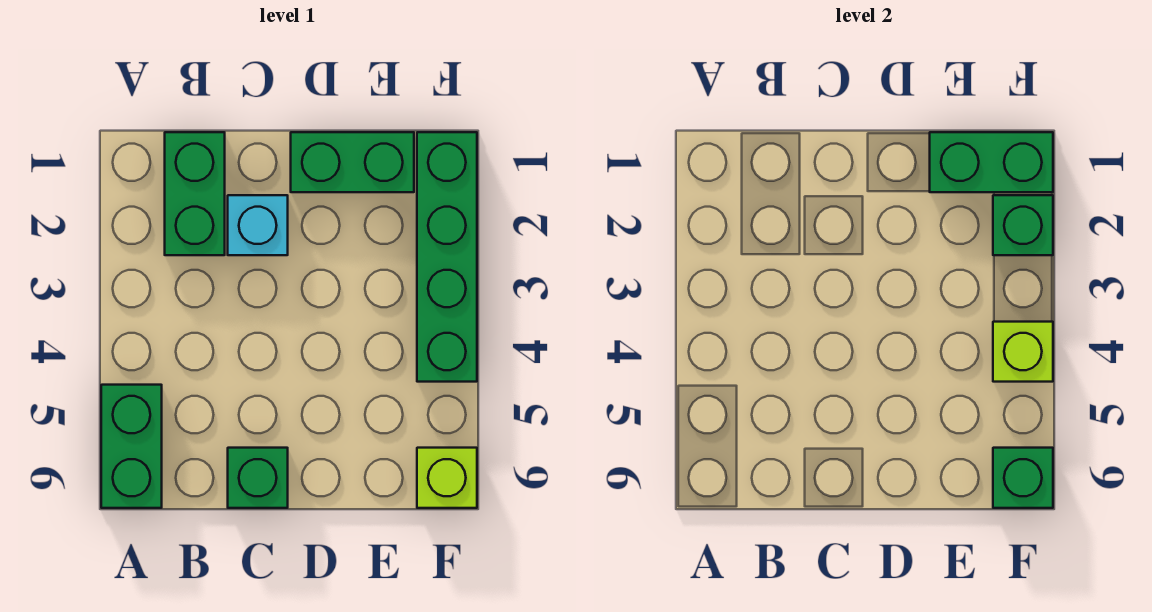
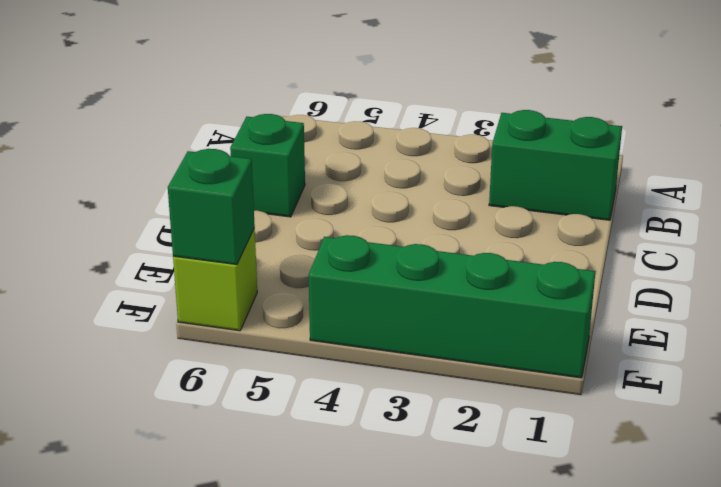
none -> green 1x2 brick [101,385,162,508]
none -> cyan 1x1 brick [228,195,288,255]

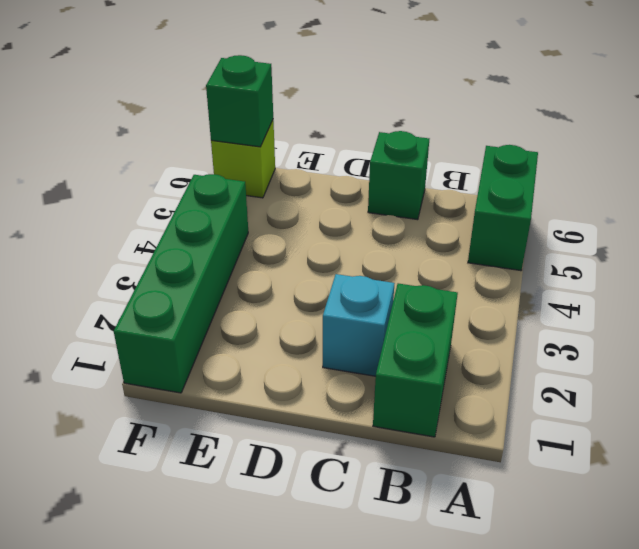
none -> green 1x2 brick [291,132,414,192]
none -> green 1x2 brick [930,132,1053,192]

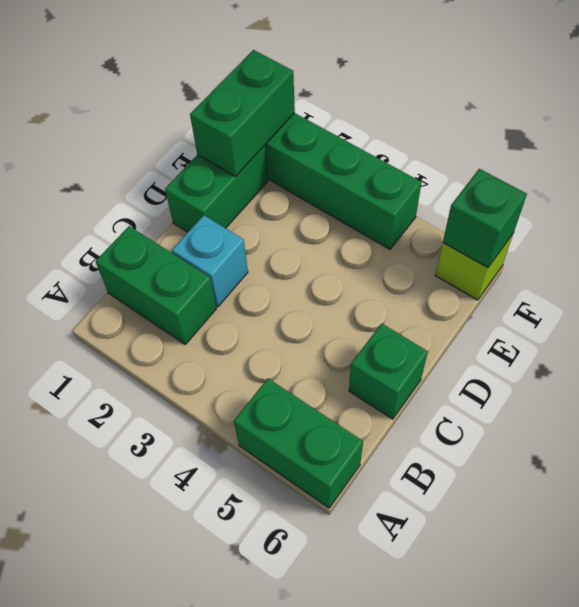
none -> green 1x1 brick [993,195,1053,255]
none -> lime 1x1 brick [993,322,1053,382]

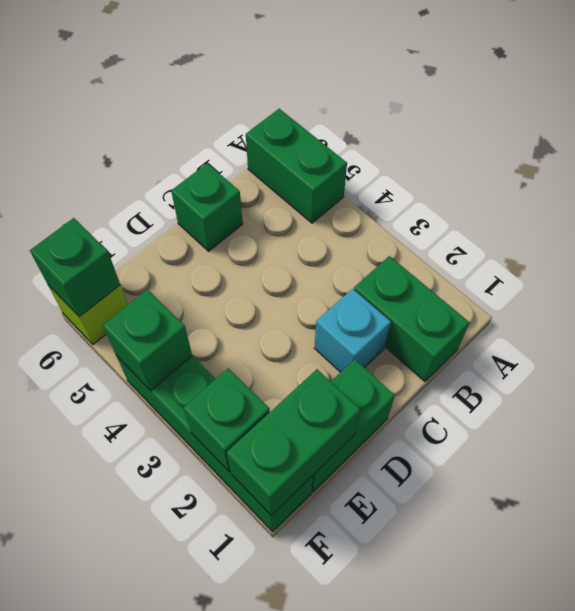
green 1x1 brick [103,290,192,391] -> lime 1x1 brick [993,322,1053,382]

